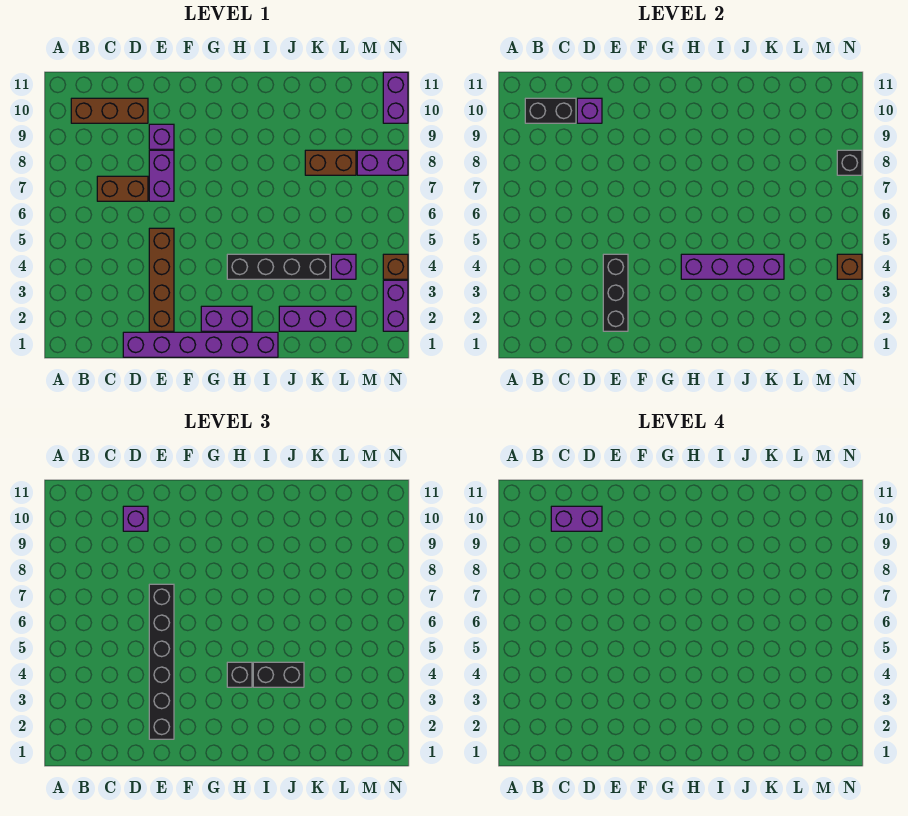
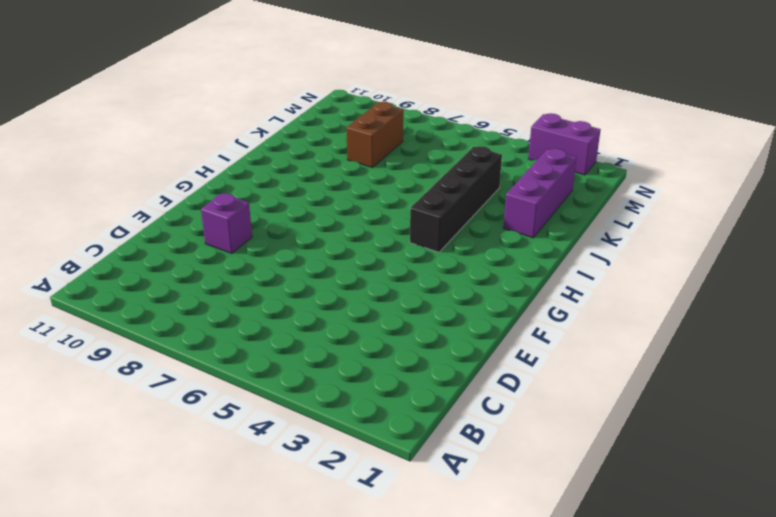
none -> brown 1x3 brick [71,98,148,123]
none -> brown 1x2 brick [97,176,148,201]
none -> purple 1x6 brick [123,332,278,357]

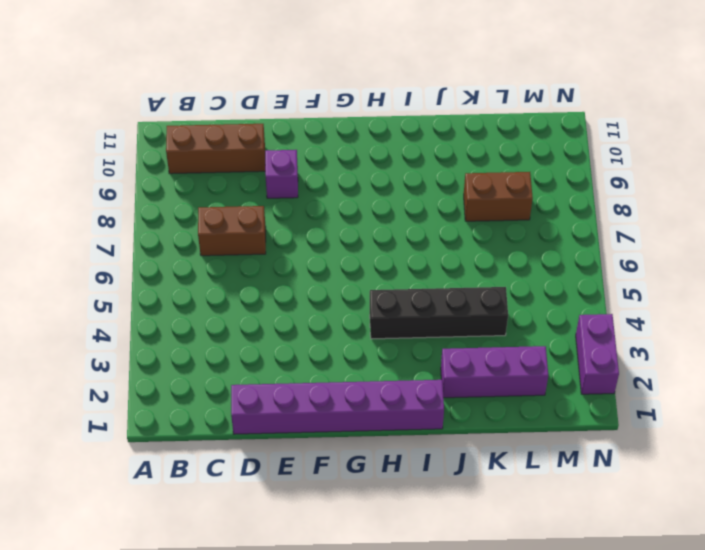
none -> brown 1x4 brick [149,228,174,331]
none -> purple 1x2 brick [149,150,174,201]
none -> purple 1x2 brick [201,306,252,331]

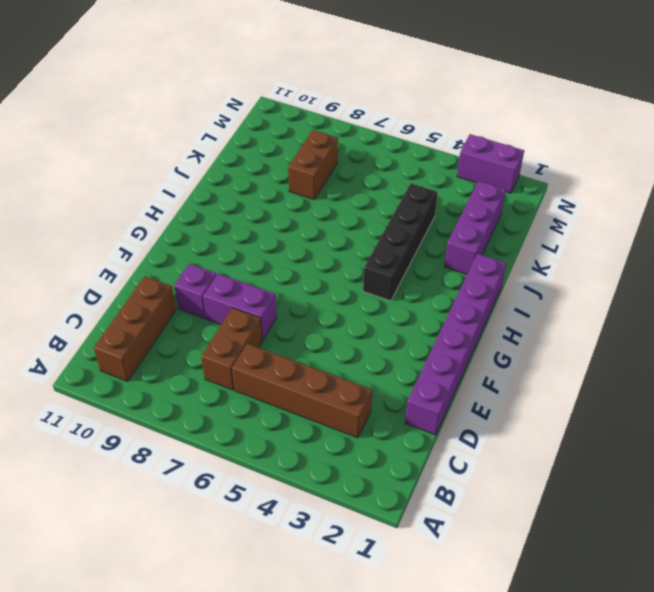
brown 1x4 brick [232,344,372,438] -> brown 1x4 brick moved to [149,228,174,331]
none -> purple 1x2 brick [201,306,252,331]
none -> purple 1x1 brick [331,254,356,279]
none -> purple 1x2 brick [357,150,408,175]

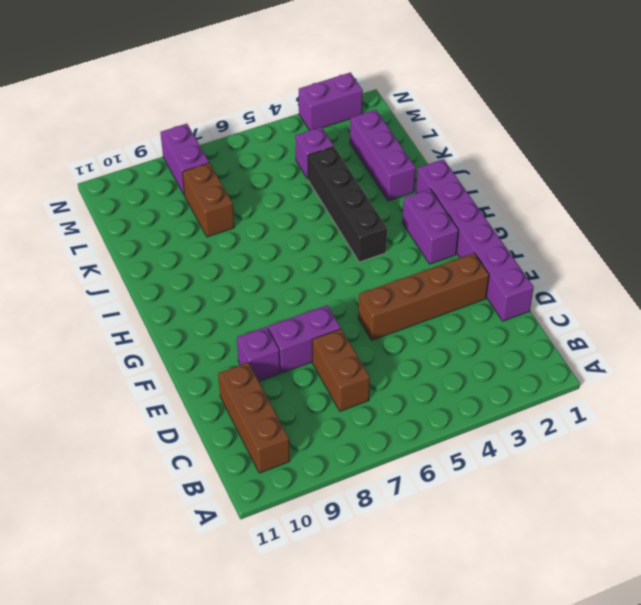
none -> brown 1x1 brick [383,254,408,279]
none -> purple 1x2 brick [383,72,408,123]
none -> black 1x2 brick [525,98,576,123]

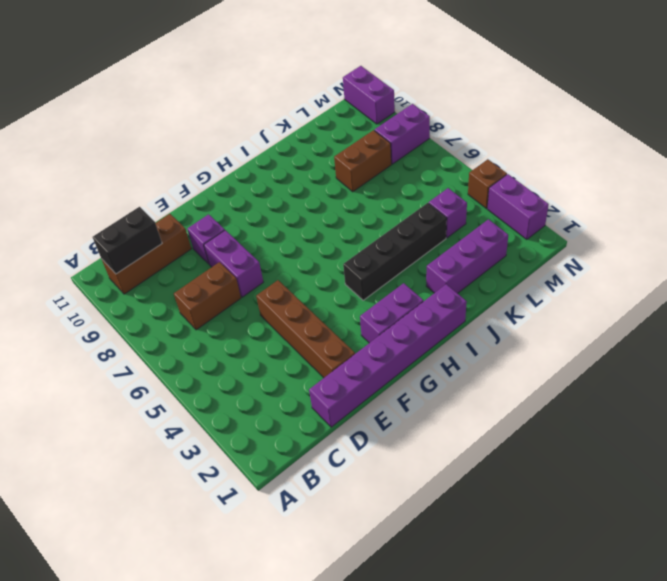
none -> purple 1x1 brick [577,98,602,123]
none -> black 1x3 brick [603,254,628,331]
none -> purple 1x4 brick [681,254,784,279]

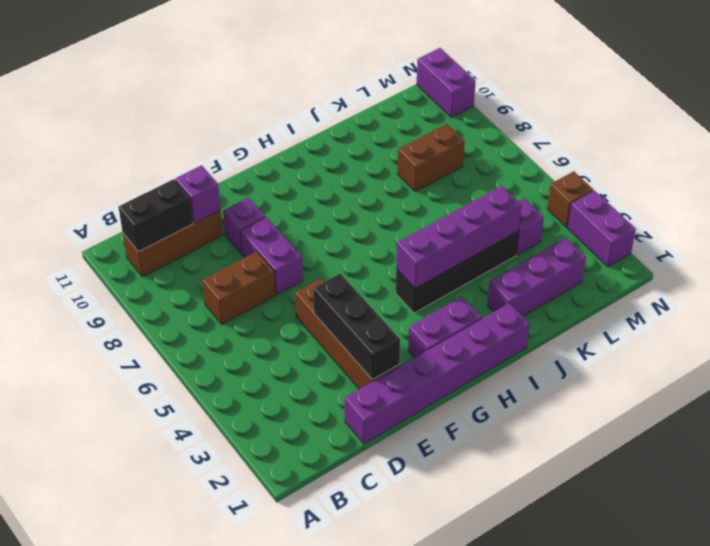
none -> purple 1x2 brick [357,150,408,175]
none -> brown 1x1 brick [837,254,862,279]
none -> black 1x1 brick [837,150,862,175]

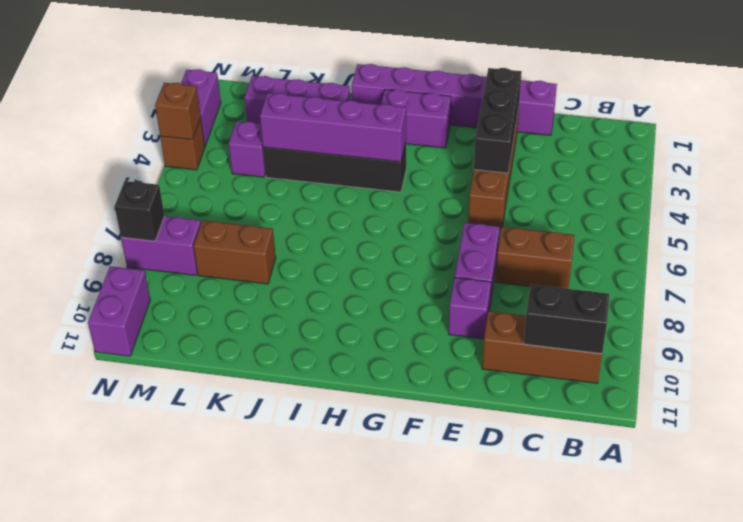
none -> purple 1x1 brick [577,98,602,123]
none -> purple 1x1 brick [123,506,148,531]
none -> black 1x6 brick [149,584,174,739]

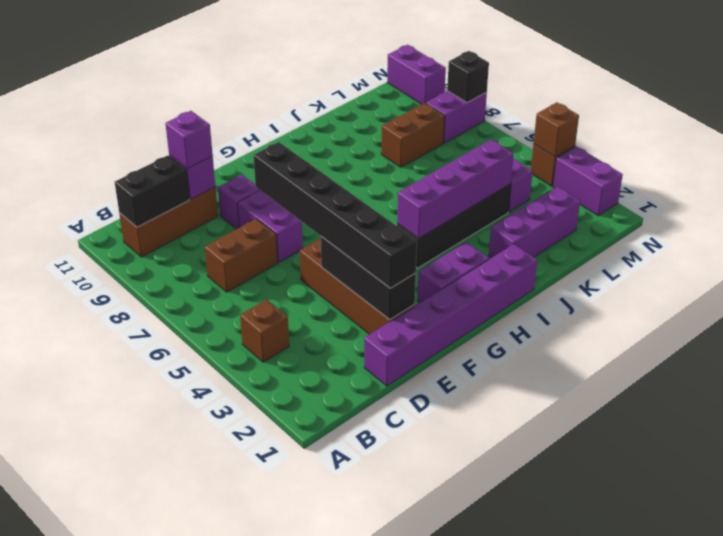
brown 1x1 brick [240,300,289,362] -> none
none -> black 1x1 brick [227,662,252,687]
none -> black 1x2 brick [253,662,304,687]
none -> purple 1x2 brick [551,506,602,531]

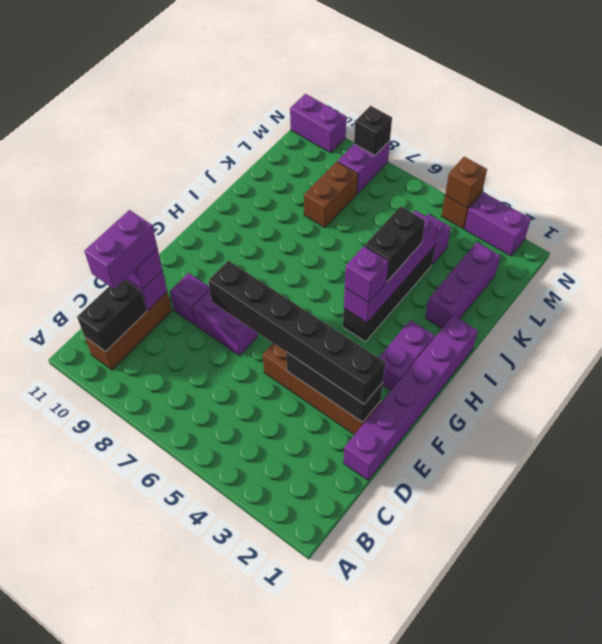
purple 1x1 brick [345,246,389,302] -> black 1x1 brick [227,662,252,687]
none -> brown 1x2 brick [97,176,148,201]

